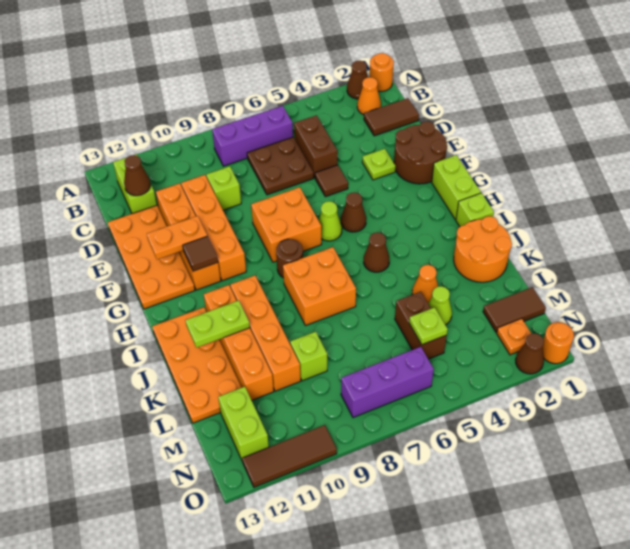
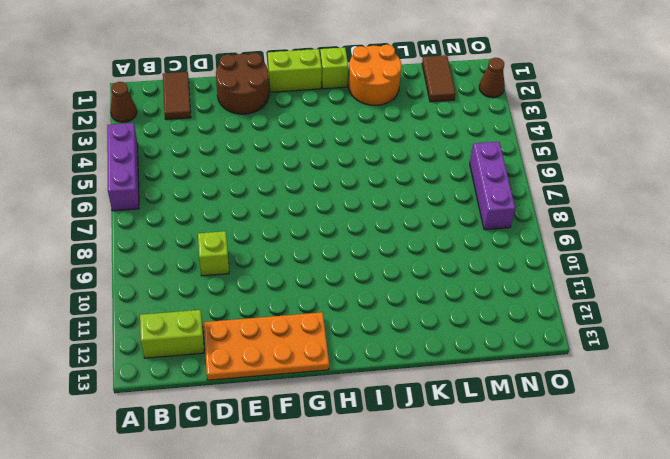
purple 1x3 brick [107,123,139,211] -> purple 1x3 brick moved to [212,106,293,166]
none -> orange 1x1 round brick [370,53,394,91]
none -> orange 1x1 cone [357,77,381,115]
none -> brown 1x2 brick [294,115,337,177]
none -> brown 2x2 plate [247,137,314,195]

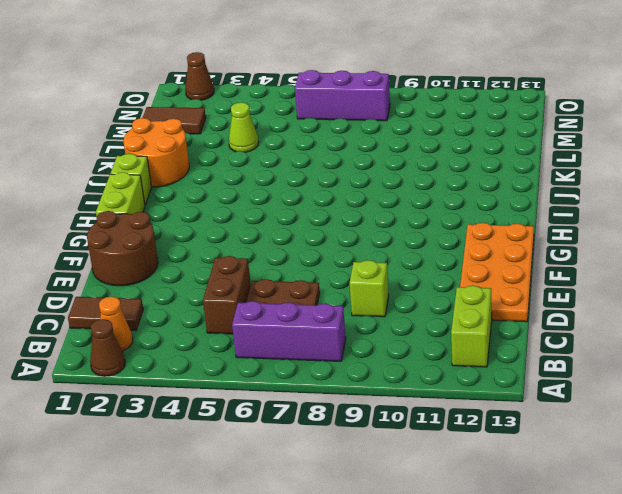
none -> orange 1x1 round brick [370,53,394,91]
none -> orange 1x4 brick [181,175,246,281]
none -> orange 1x4 brick [156,183,221,290]
none -> lime 1x1 plate [362,149,396,180]

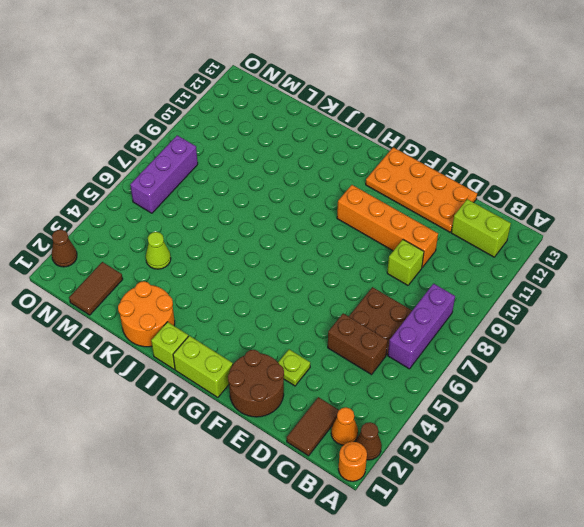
none -> orange 1x4 brick [156,183,221,290]
none -> brown 1x1 tile [315,165,348,197]
none -> orange 2x2 brick [251,187,321,262]
none -> brown 1x1 cone [341,192,366,232]

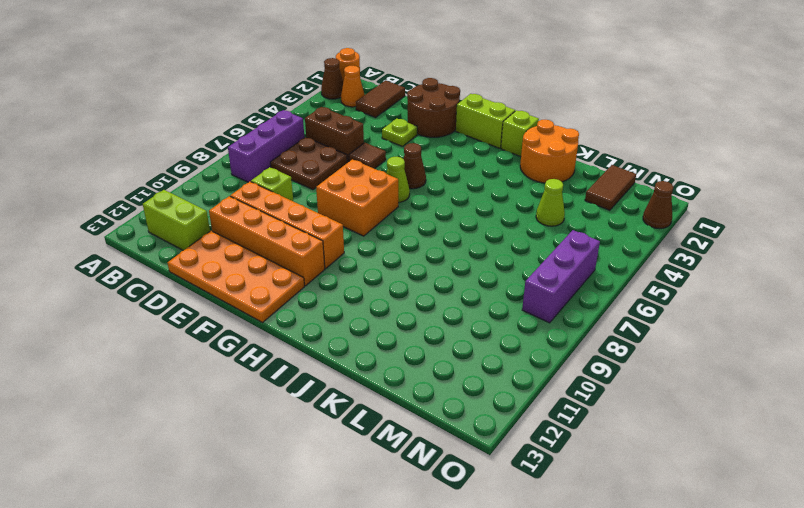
none -> brown 1x1 round brick [276,239,303,278]
none -> brown 1x1 cone [364,232,389,272]
none -> orange 2x2 brick [283,247,356,326]
none -> orange 1x4 brick [230,276,301,391]

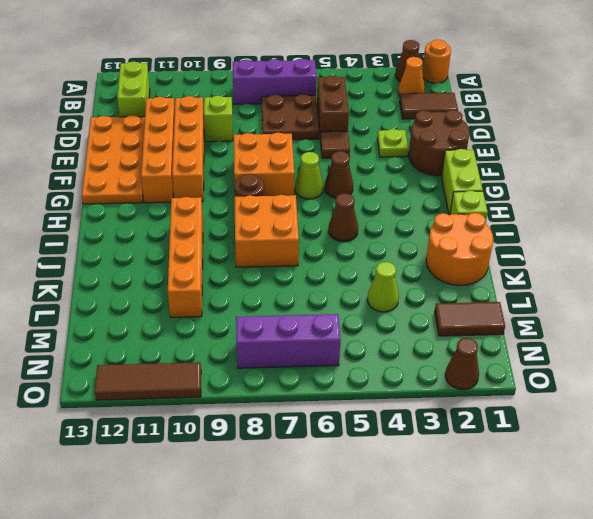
none -> orange 1x4 brick [204,285,274,400]
none -> orange 2x4 plate [152,307,242,423]
none -> orange 1x1 cone [412,265,438,303]
none -> brown 1x2 brick [395,292,447,359]

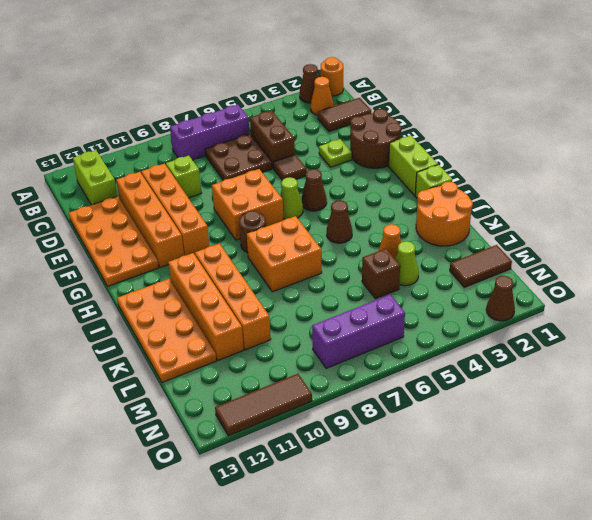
brown 1x1 brick [362,249,400,299] -> brown 1x2 brick [395,292,447,359]
none -> lime 1x1 brick [290,331,327,381]
none -> lime 1x2 brick [218,387,269,462]
none -> orange 1x1 plate [497,319,532,355]
none -> orange 1x1 round brick [542,322,574,364]

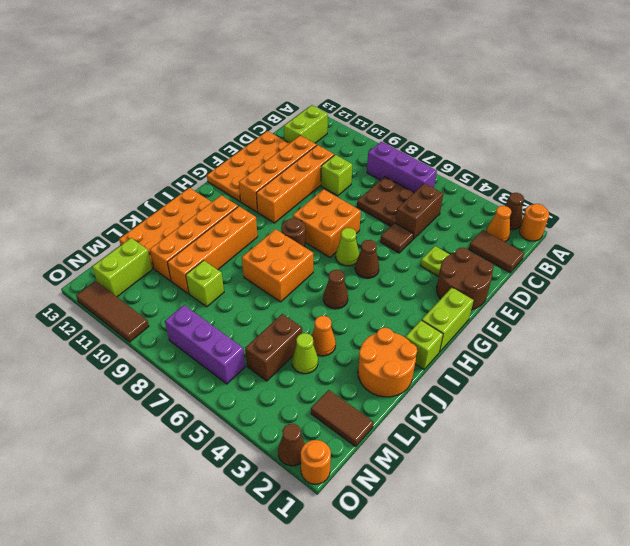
none -> orange 1x1 plate [497,319,532,355]
none -> brown 1x1 cone [124,155,151,196]
none -> orange 1x2 plate [147,216,207,259]
none -> brown 1x1 tile [183,236,218,271]

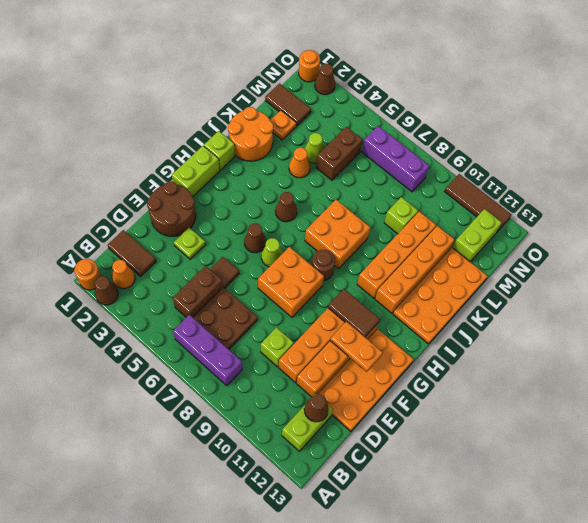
brown 1x2 tile [328,289,380,337] -> brown 1x1 tile [183,236,218,271]
orange 1x1 plate [270,110,296,140] -> orange 1x1 plate moved to [497,319,532,355]
none -> lime 1x2 plate [186,300,250,348]
none -> lime 1x1 plate [409,307,448,344]

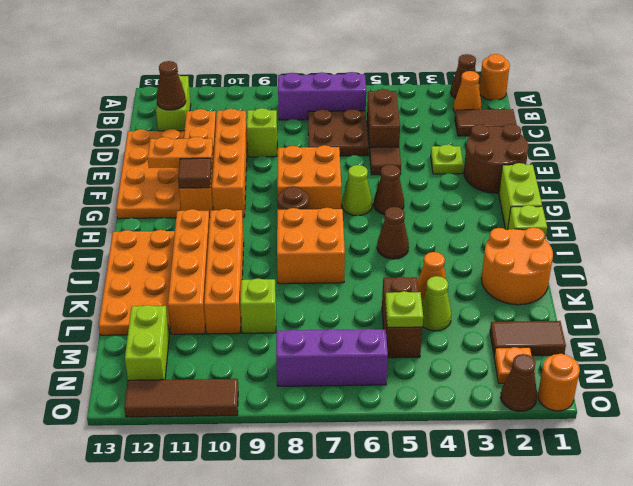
none -> lime 1x2 plate [186,300,250,348]

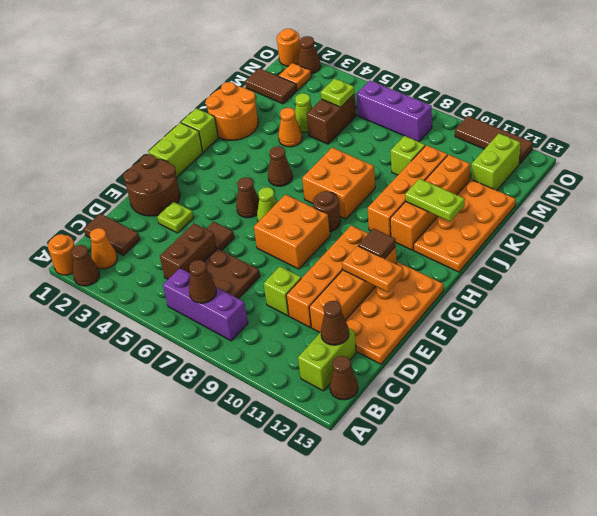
brown 1x1 cone [189,260,216,303] -> none
brown 1x1 cone [330,356,358,400] -> none

